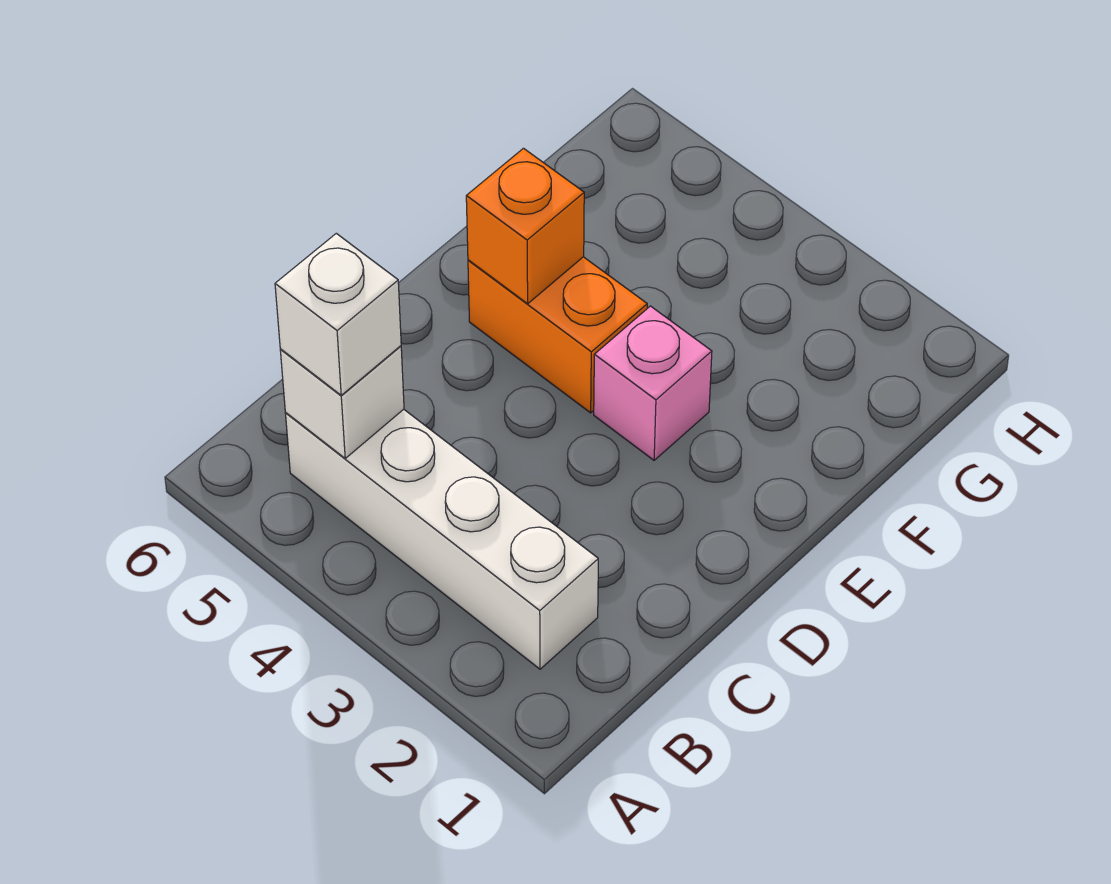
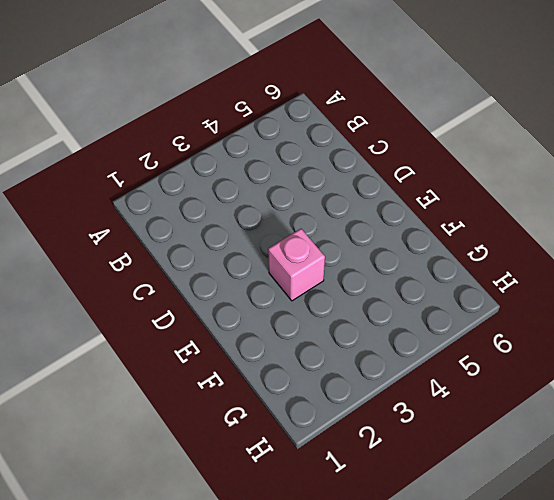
none -> white 1x4 brick [285,409,598,669]
none -> orange 1x2 brick [468,257,647,413]

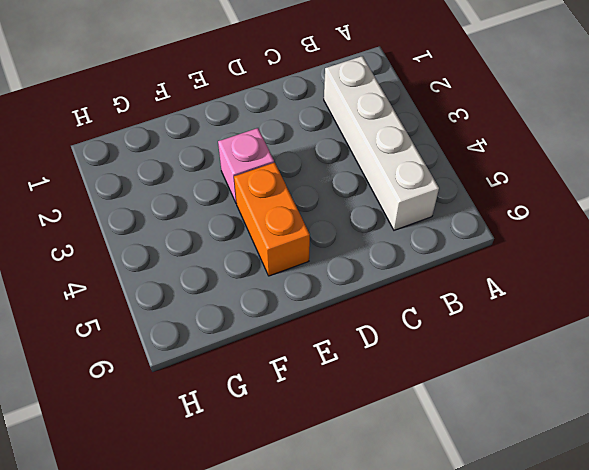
none -> white 1x1 brick [280,346,404,458]
none -> orange 1x1 brick [466,148,584,304]

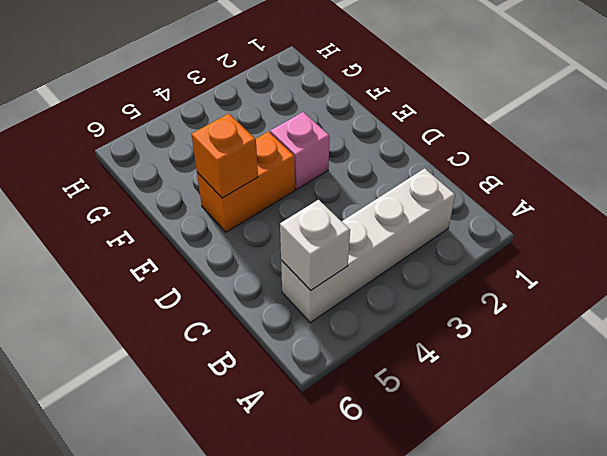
none -> white 1x1 brick [275,233,401,395]

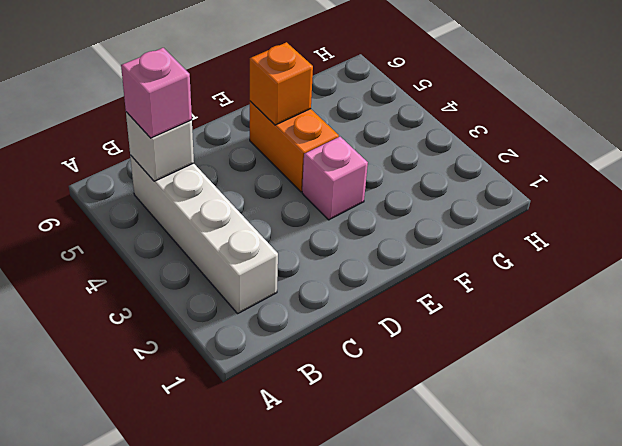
pink 1x1 brick [121,48,192,138] -> white 1x1 brick [275,233,401,395]

